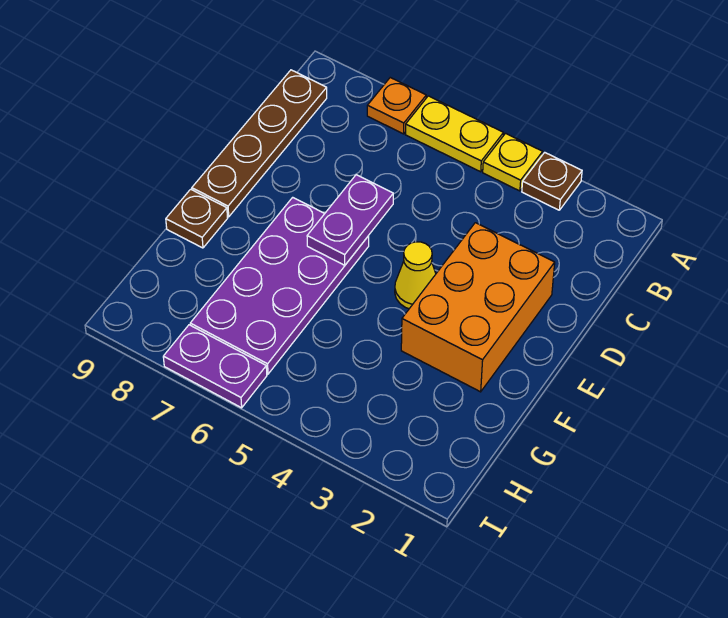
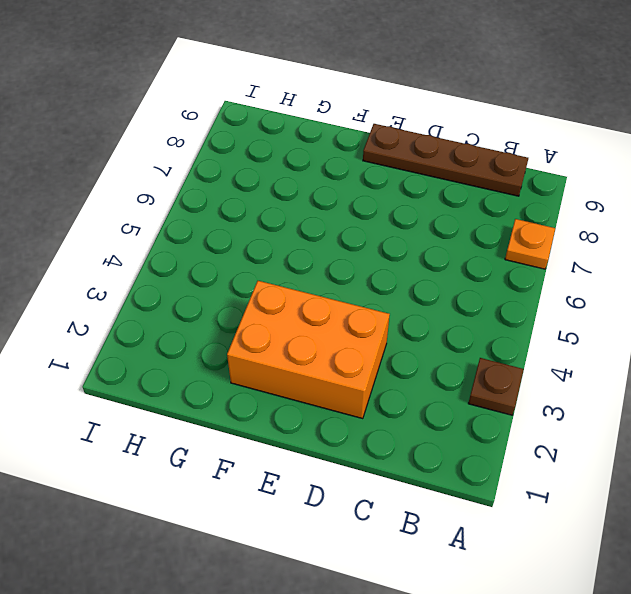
none -> yellow 1x1 plate [483,133,543,191]
none -> yellow 1x2 plate [405,96,503,172]

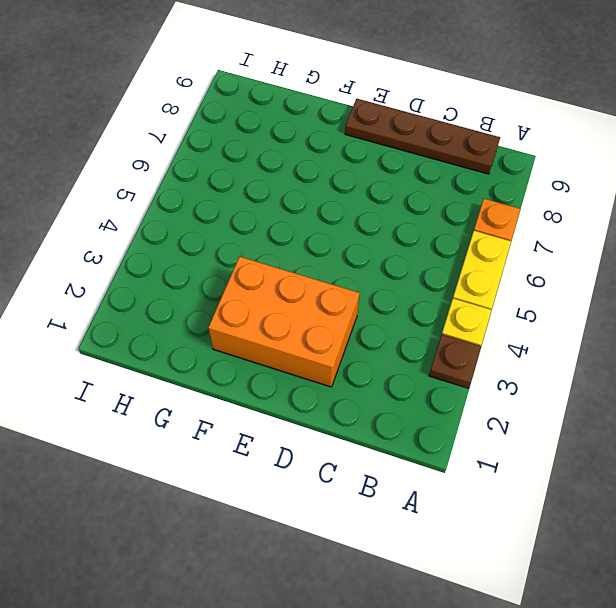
none -> yellow 1x1 cone [395,242,436,309]
none -> purple 2x4 plate [190,197,369,374]

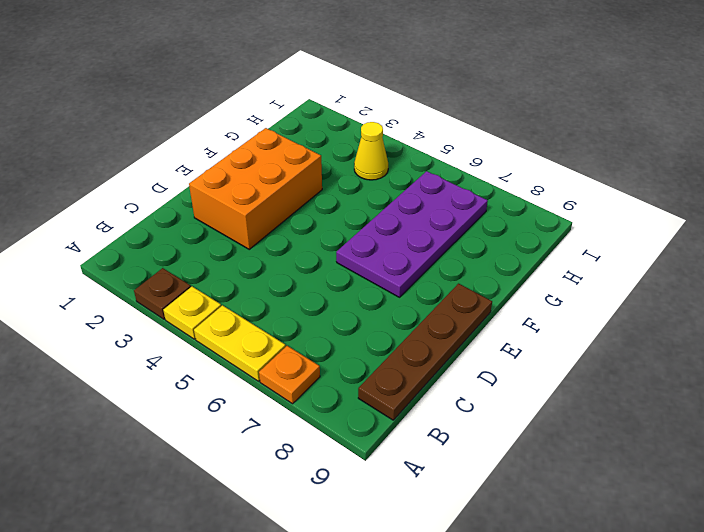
yellow 1x1 cone [354,122,388,180] -> yellow 1x1 cone moved to [395,242,436,309]
none -> brown 1x1 plate [166,189,228,248]
none -> purple 1x2 plate [163,325,267,408]

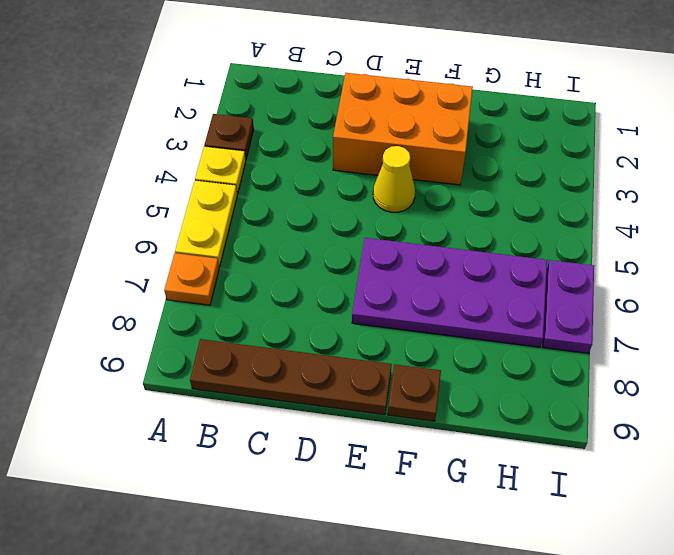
none -> purple 1x2 plate [307,175,393,265]

